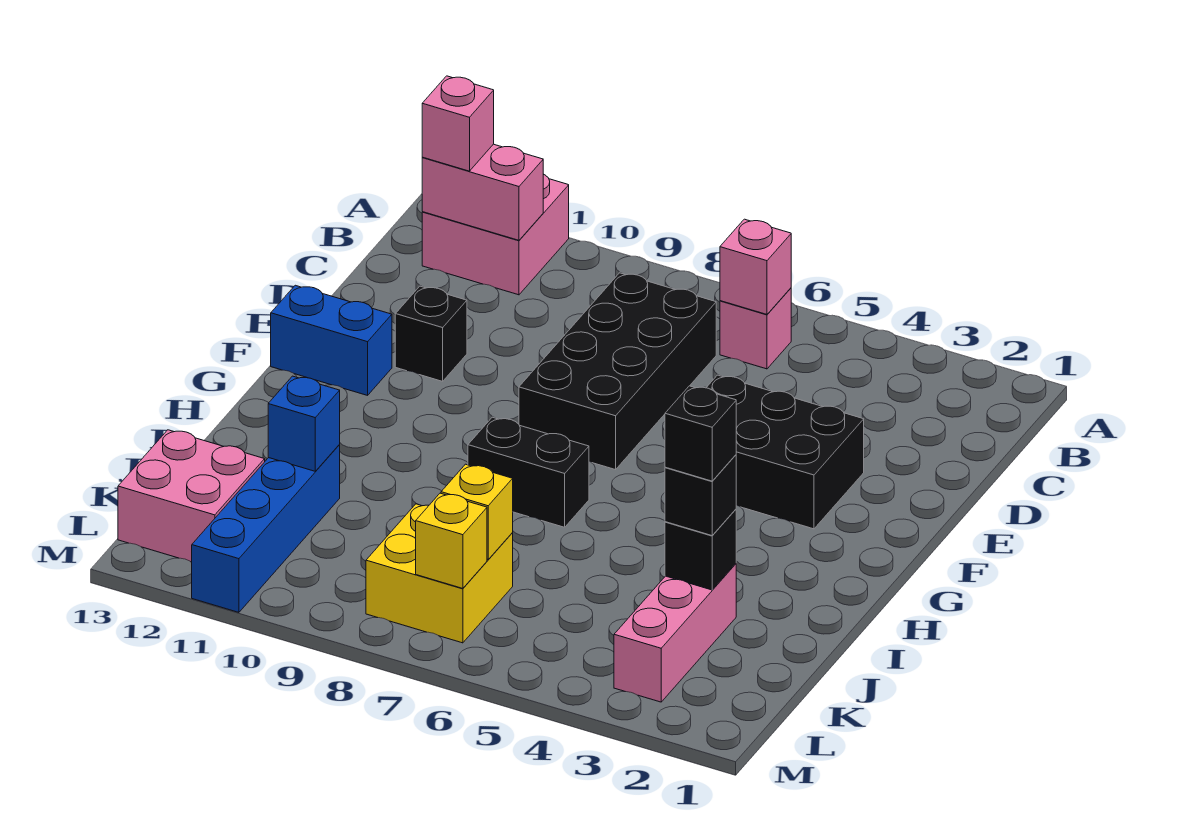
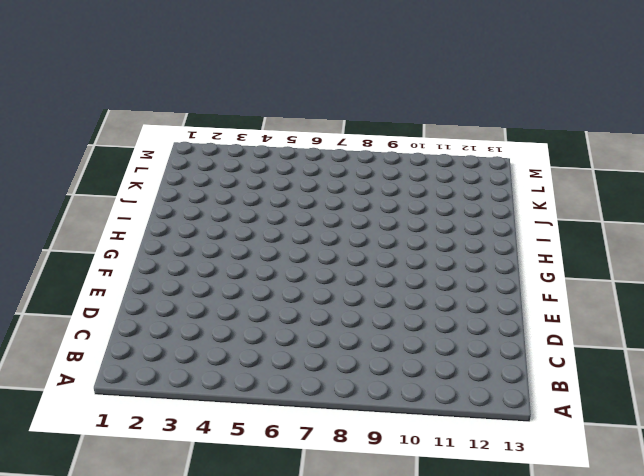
none -> pink 2x2 brick [422,174,569,295]
none -> pink 1x1 brick [720,288,791,369]
none -> black 2x4 brick [519,273,716,470]

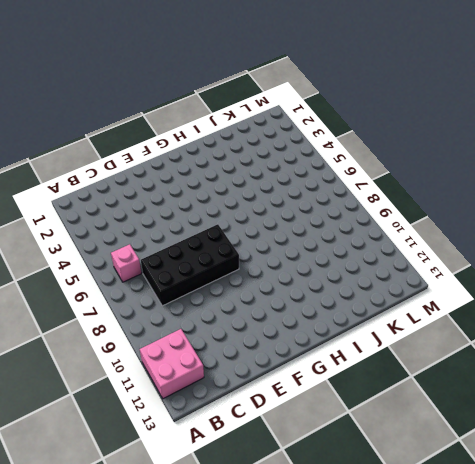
none -> black 2x3 brick [706,375,864,529]
none -> black 1x1 brick [395,286,467,381]
none -> blue 1x2 brick [271,285,392,395]

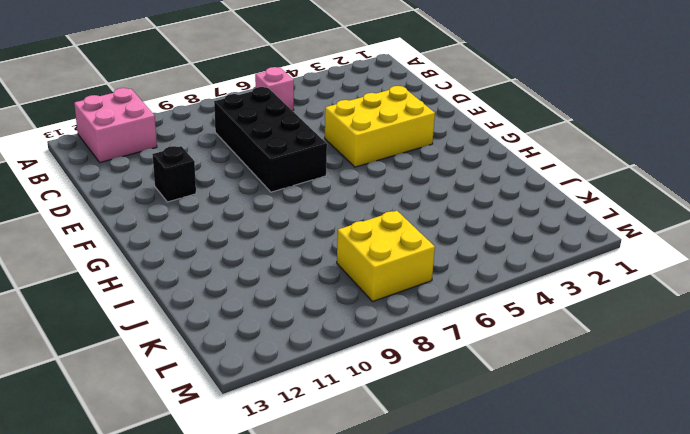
yellow 2x3 brick [325,86,435,167] -> black 2x3 brick [706,375,864,529]
none -> blue 1x2 brick [271,285,392,395]
none -> black 1x2 brick [468,417,589,527]
none -> pink 1x3 brick [614,564,736,702]

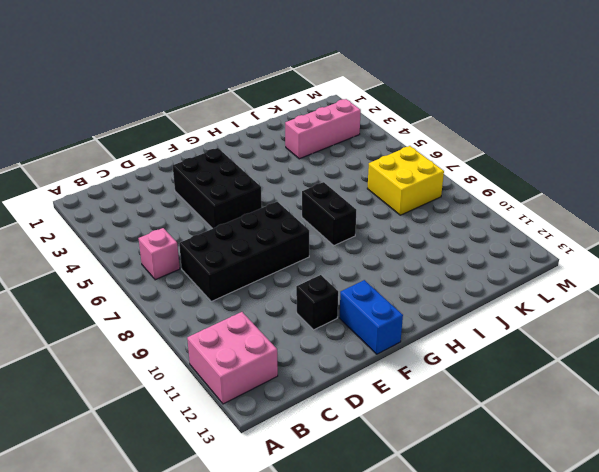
none -> blue 1x4 brick [192,445,340,612]
none -> pink 2x2 brick [118,430,265,562]
none -> pink 1x1 brick [720,219,791,314]

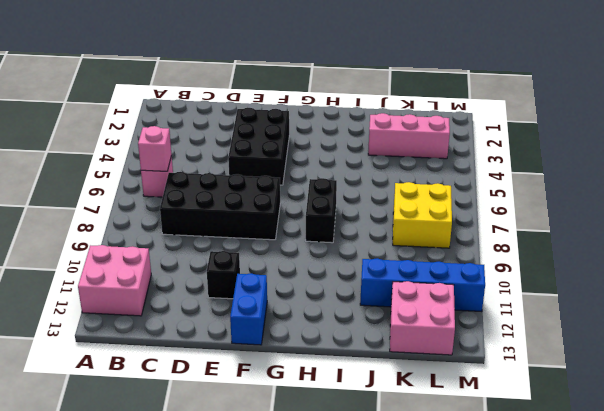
none -> pink 1x2 brick [422,144,543,240]
none -> black 1x1 brick [665,509,736,590]
none -> blue 1x1 brick [268,376,340,471]

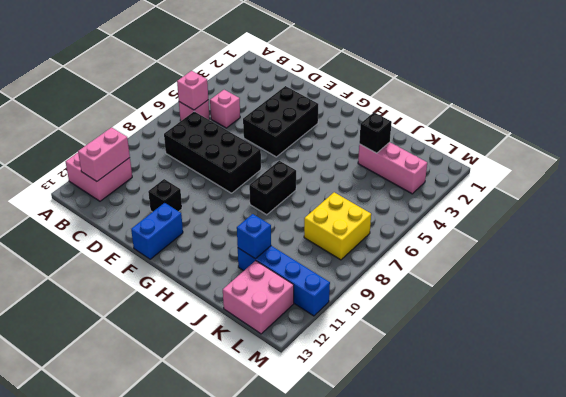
pink 1x1 brick [210,90,240,128] -> pink 1x1 brick moved to [422,76,494,171]
none -> yellow 1x1 brick [441,464,513,560]
none -> yellow 1x1 brick [416,493,487,588]
none -> black 1x1 brick [665,455,736,536]

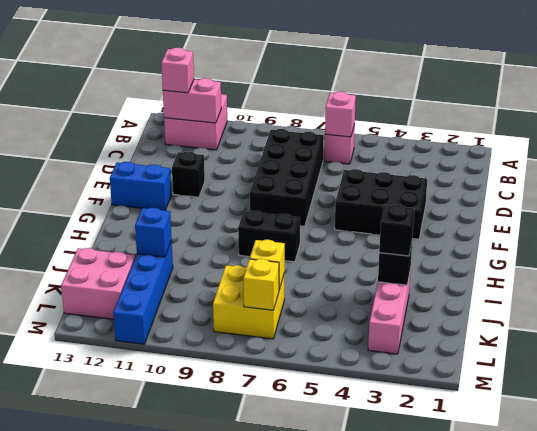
none -> black 1x1 brick [665,386,736,481]

